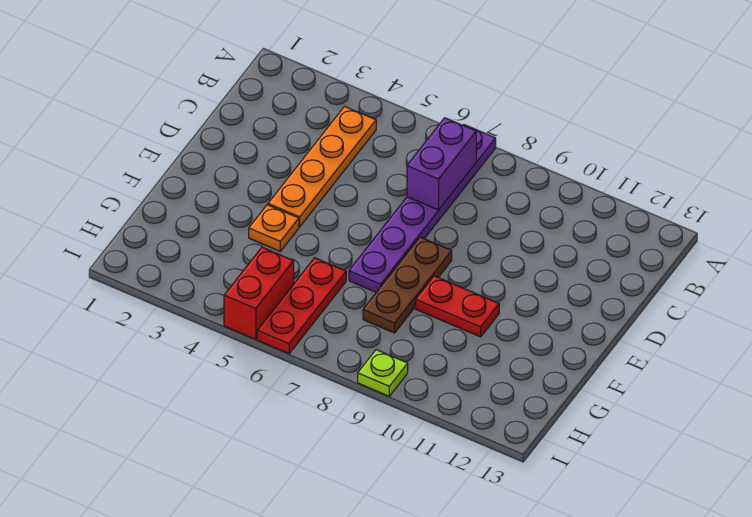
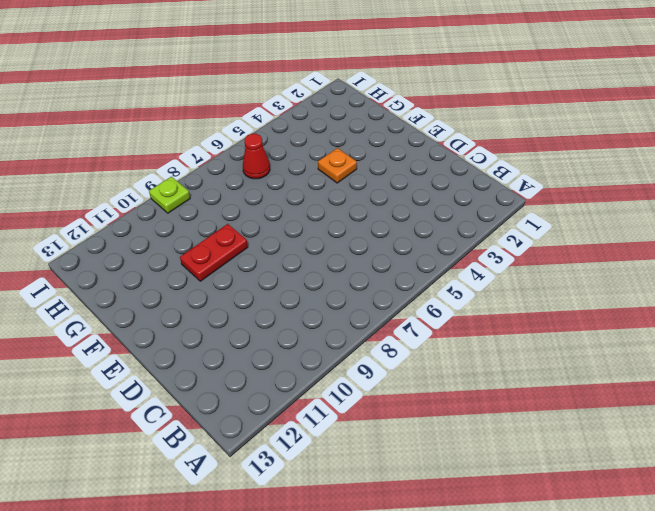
red 1x1 cone [243,134,270,179] -> red 1x3 plate [257,258,346,354]
none -> purple 1x6 plate [349,125,496,292]
none -> orange 1x4 plate [268,106,376,227]

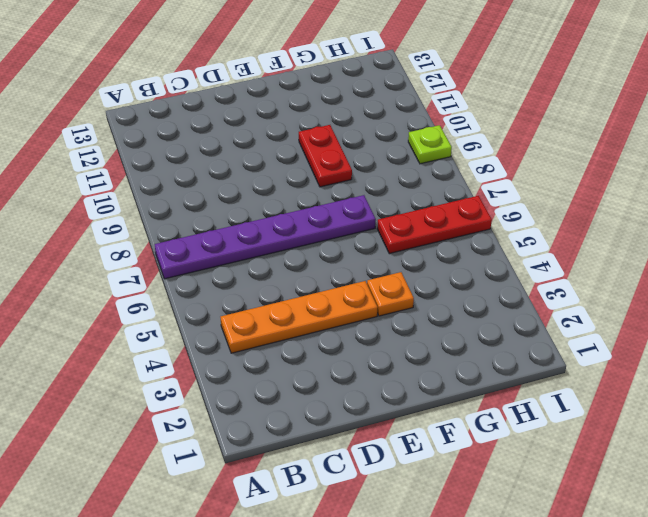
none -> brown 1x3 plate [363,237,452,333]
none -> red 1x2 brick [224,247,294,339]

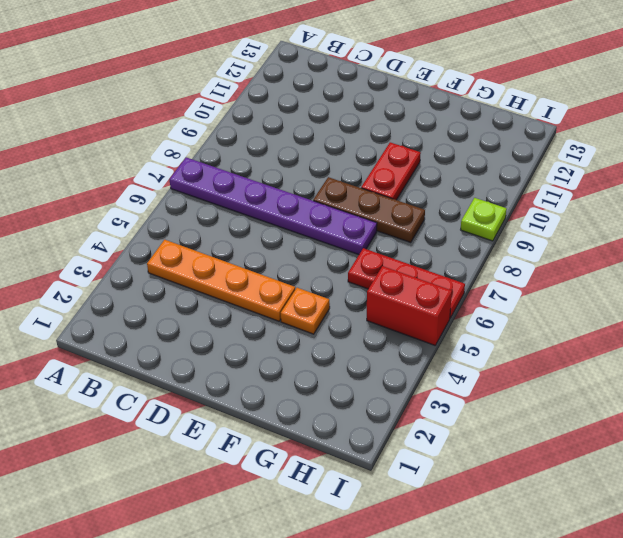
none -> purple 1x2 brick [407,118,476,210]

